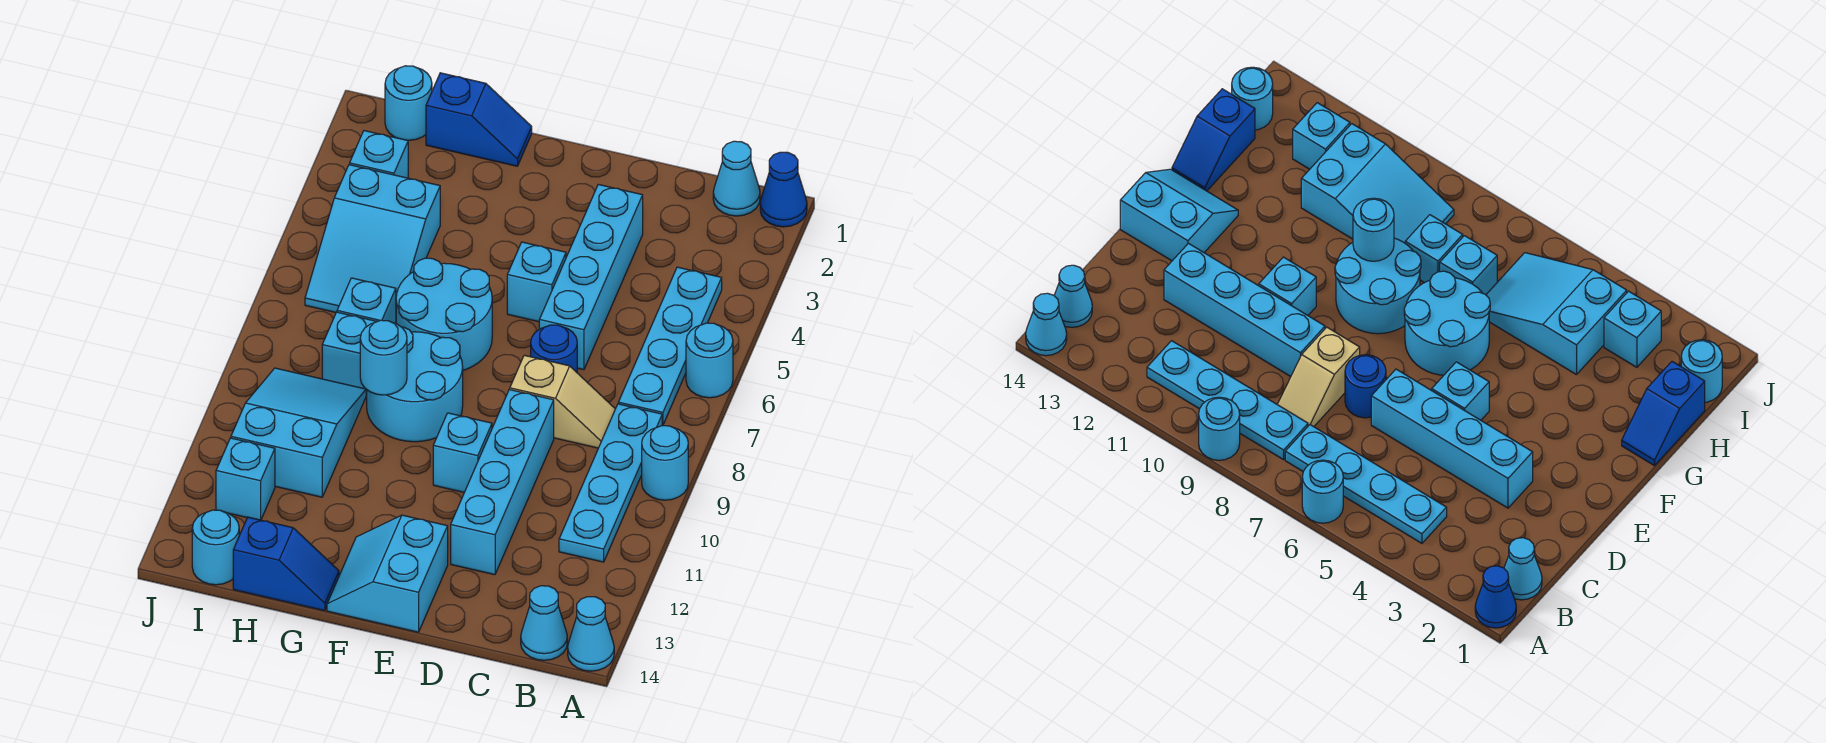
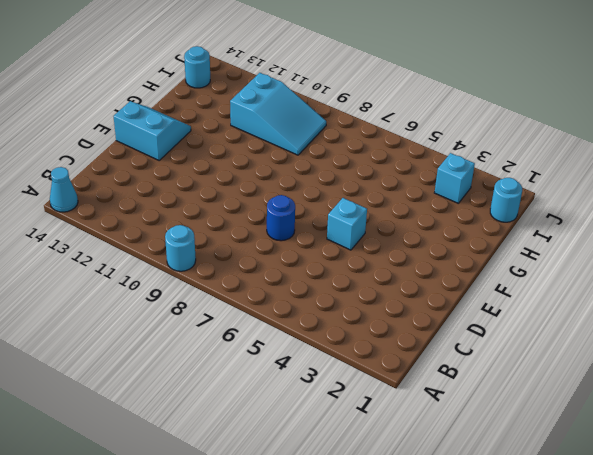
none -> blue 1x1 cone [760,152,807,227]
none -> cyan 1x1 round brick [686,323,733,398]
none -> cyan 1x1 cone [713,141,760,216]

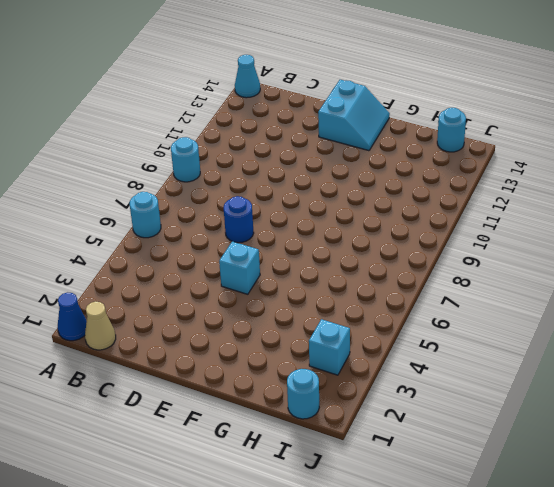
tan 1x1 cone [85,302,116,350] -> cyan 1x1 cone [713,141,760,216]
none -> cyan 1x4 plate [618,267,722,425]
none -> cyan 1x4 plate [559,404,662,562]
none -> cyan 1x1 cone [521,586,567,660]

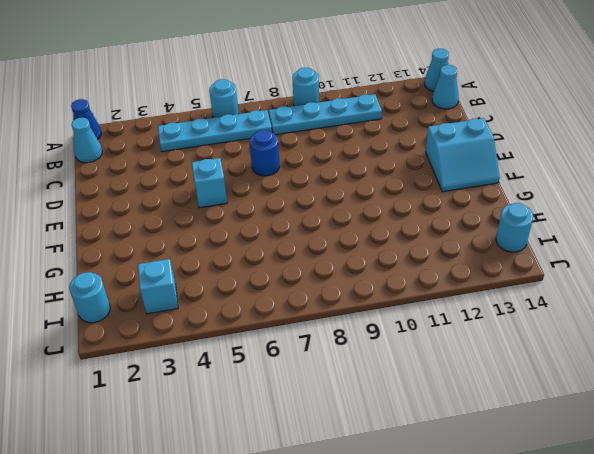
none -> tan 1x2 slope [510,355,615,448]
none -> cyan 1x4 brick [539,185,643,370]
none -> cyan 1x4 brick [451,389,554,575]

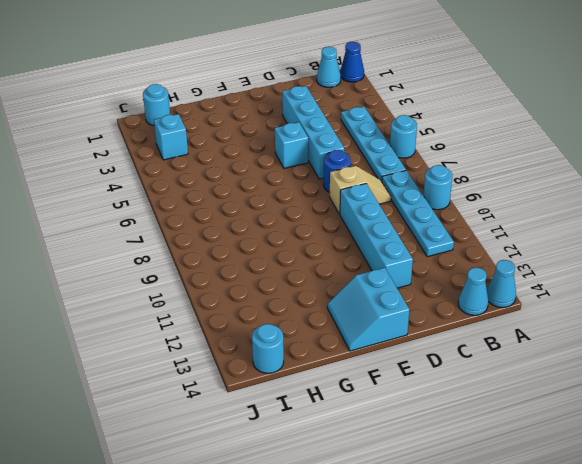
none -> cyan 1x1 brick [433,413,492,492]
none -> cyan 2x2 round brick [396,258,492,370]
none -> cyan 2x2 round brick [366,327,463,442]

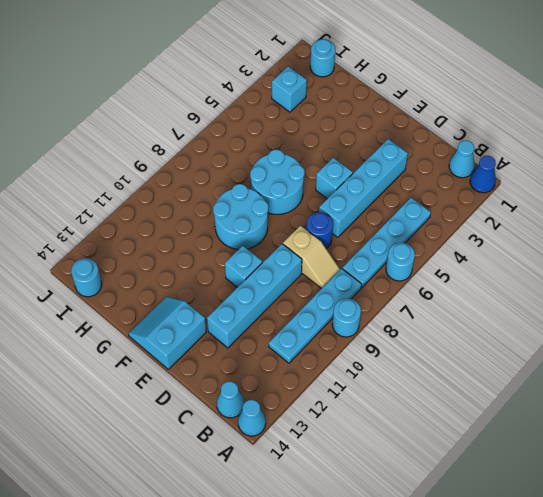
none -> blue 1x2 slope [426,73,532,166]
none -> blue 1x2 slope [233,517,339,611]
none -> cyan 2x3 slope [305,165,440,312]

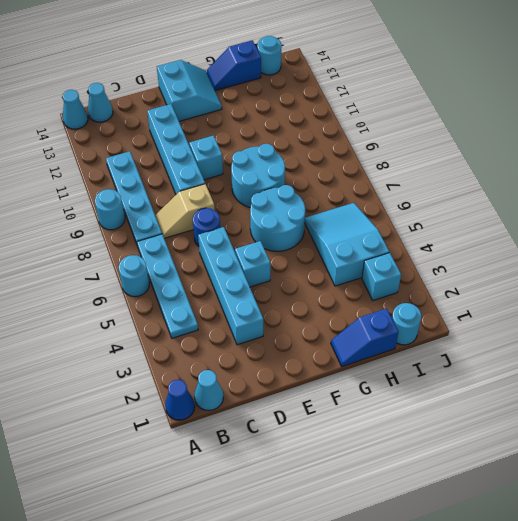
none -> cyan 1x1 brick [337,278,396,324]
none -> cyan 1x1 brick [322,312,377,394]
none -> cyan 2x3 slope [231,368,366,497]

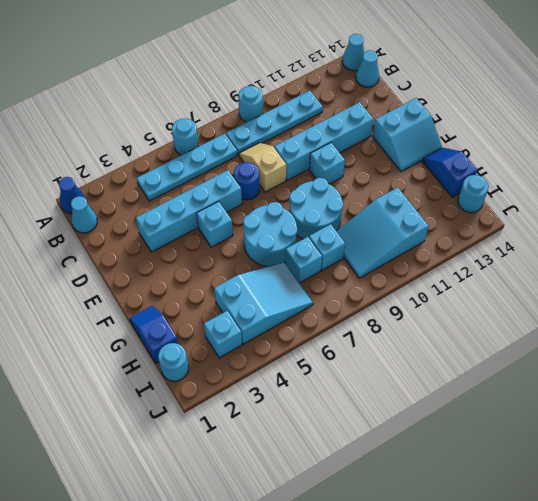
none -> cyan 1x1 brick [216,438,275,520]
none -> cyan 1x1 round brick [360,320,407,395]

